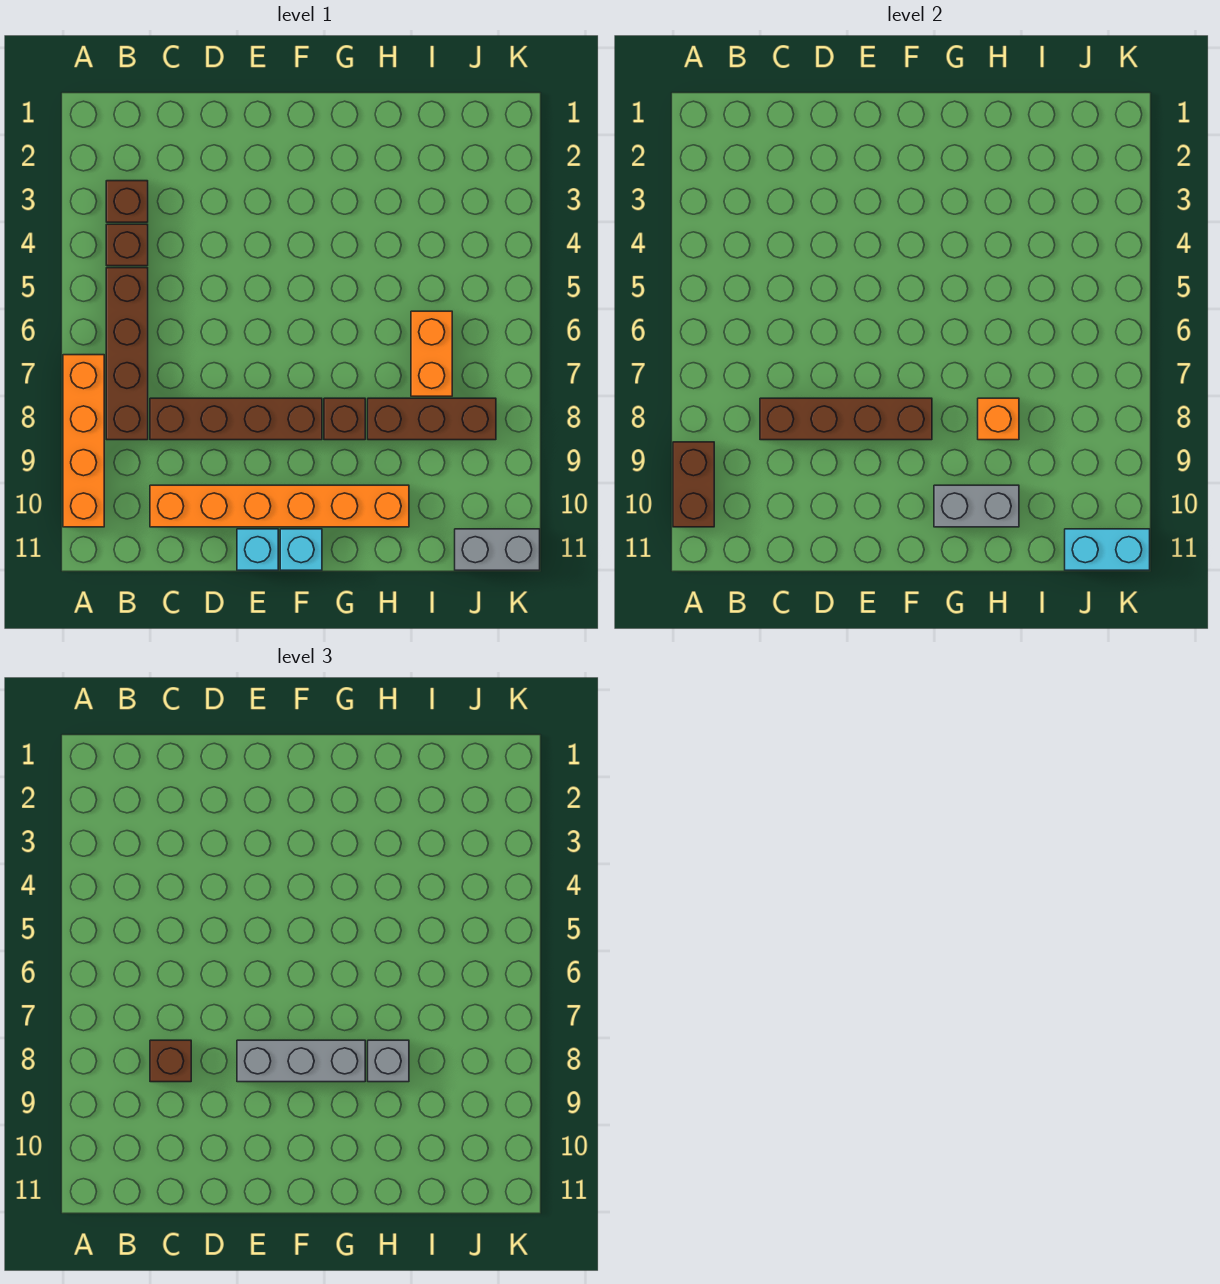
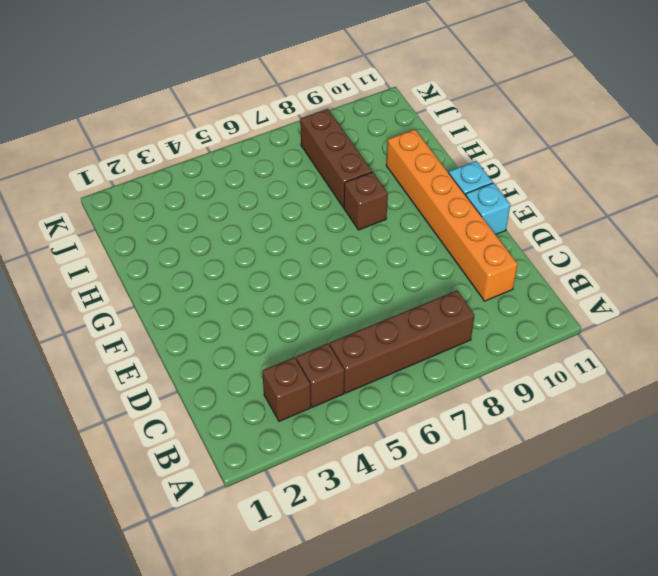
none -> orange 1x4 brick [63,355,104,527]
none -> brown 1x4 brick [150,398,322,440]
none -> orange 1x2 brick [411,311,452,396]

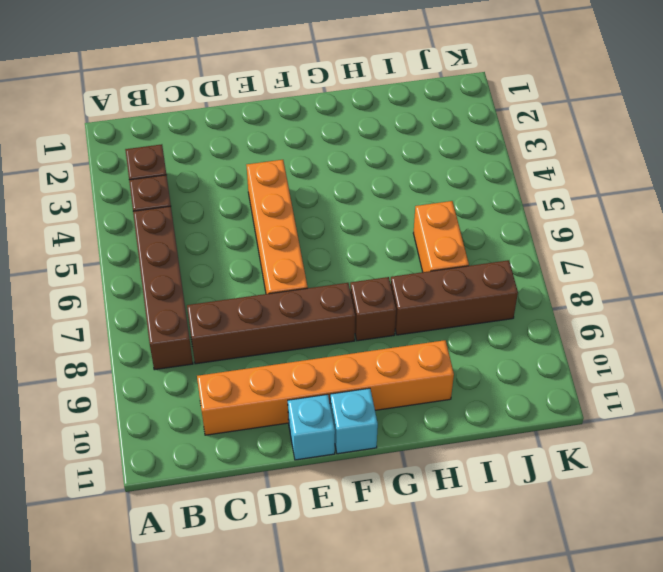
orange 1x4 brick [247,160,308,294] -> orange 1x4 brick moved to [63,355,104,527]
none -> grey 1x2 brick [455,529,540,570]
none -> brown 1x2 brick [673,442,714,527]
none -> brown 1x4 brick [760,398,932,440]

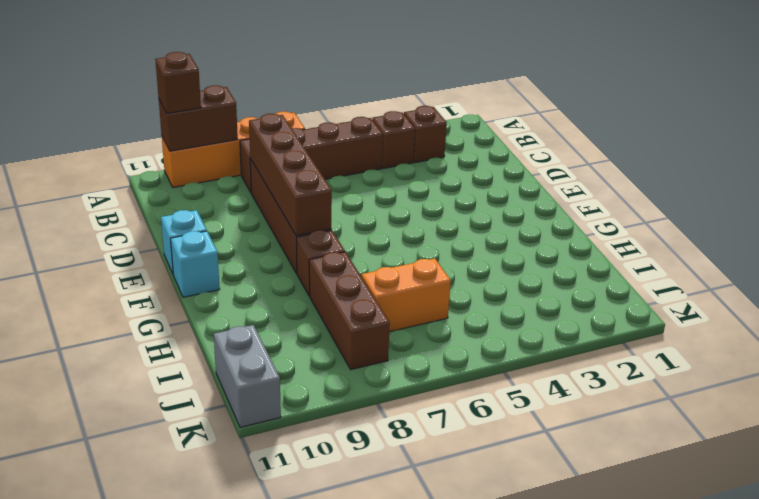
brown 1x1 brick [155,52,201,113] -> brown 1x1 brick moved to [150,1040,191,1082]
none -> orange 1x6 brick [150,485,409,527]
none -> grey 1x2 brick [934,485,1019,527]
none -> orange 1x1 brick [978,398,1019,440]

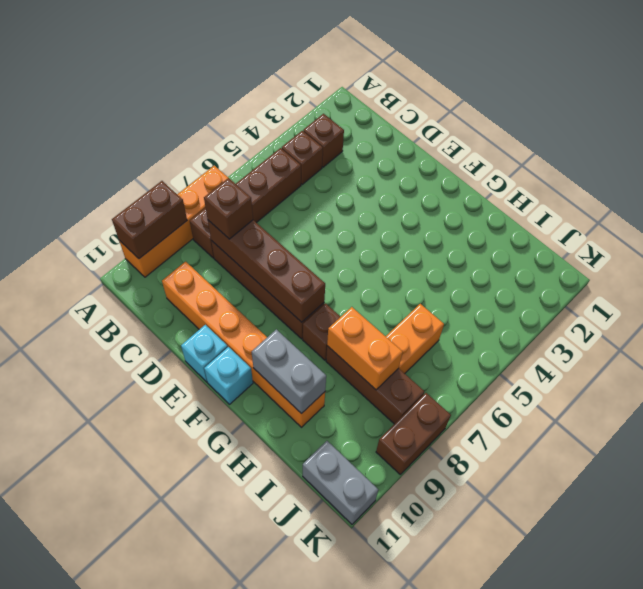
orange 1x2 brick [327,307,403,390] -> orange 1x1 brick [978,398,1019,440]
brown 1x2 brick [376,393,451,475] -> none
none -> cyan 1x2 brick [1065,529,1150,570]
none -> grey 1x3 brick [237,1040,365,1082]
none -> grey 1x1 brick [368,1040,409,1082]

